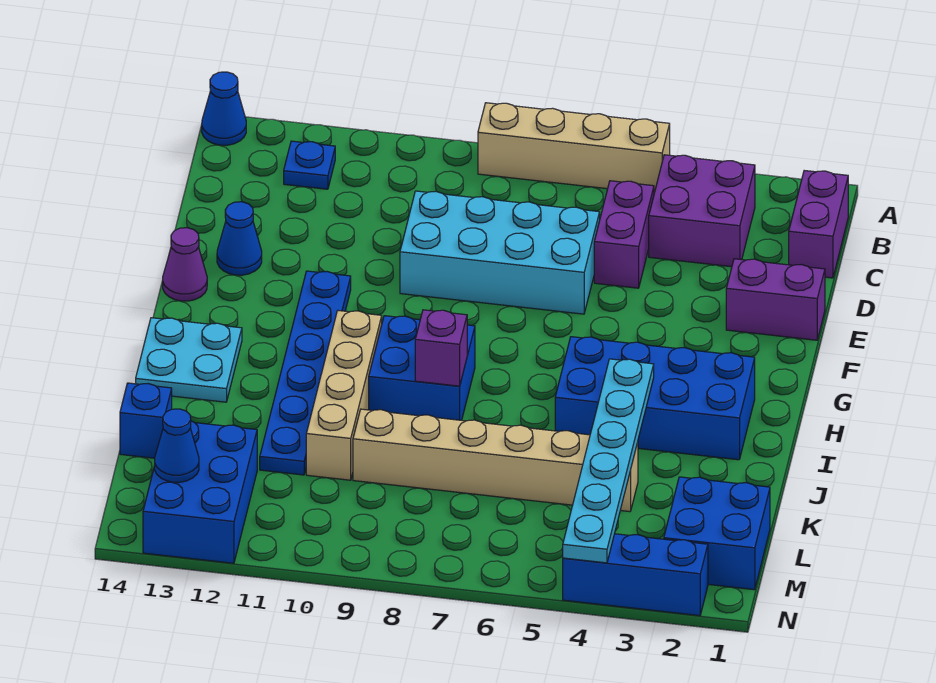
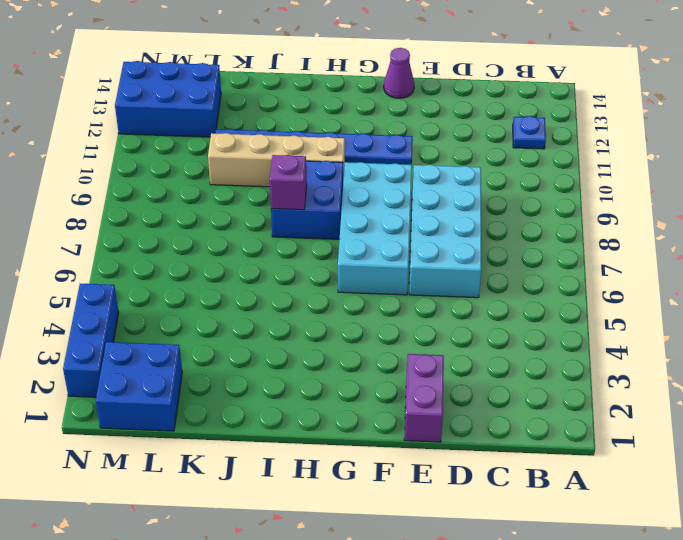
cyan 2x4 brick [338,162,412,295] -> none
none -> tan 1x4 brick [478,103,670,193]
none -> blue 1x1 cone [202,72,246,145]
none -> purple 1x2 brick [789,171,848,278]

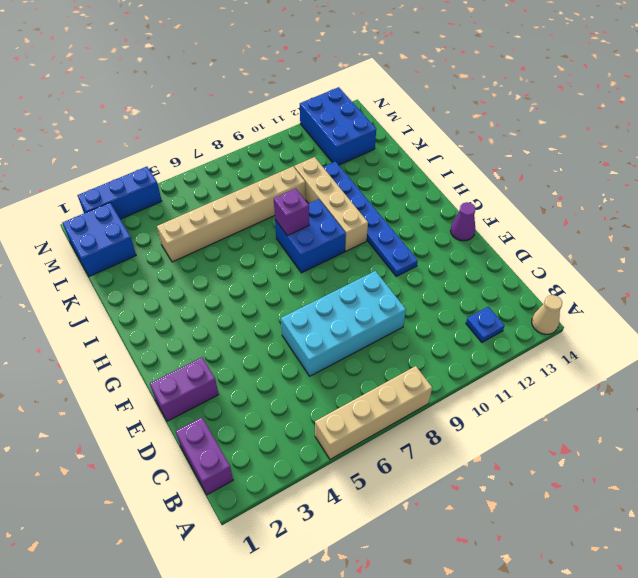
tan 1x1 cone [532,295,562,334] -> blue 1x1 cone [202,72,246,145]
none -> purple 2x2 brick [649,155,755,267]
none -> purple 1x2 brick [594,181,654,288]
none -> blue 1x1 cone [217,202,262,275]

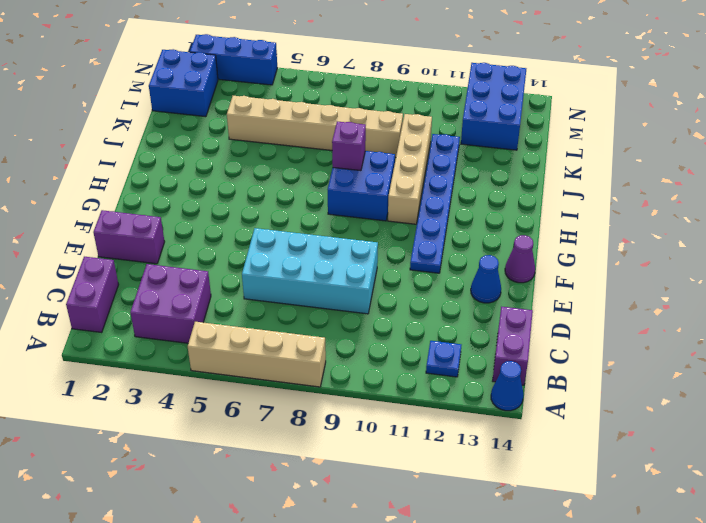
purple 1x2 brick [493,307,533,385] -> purple 1x2 brick moved to [594,181,654,288]
none -> blue 2x4 brick [555,337,755,460]
none -> cyan 2x2 plate [136,318,242,402]
none -> blue 1x1 brick [120,383,172,458]

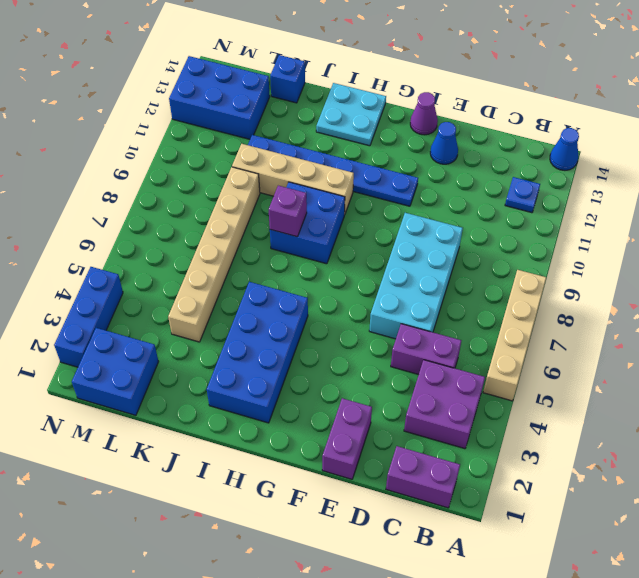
none -> cyan 1x6 plate [563,359,654,563]
none -> blue 1x1 cone [155,409,199,482]

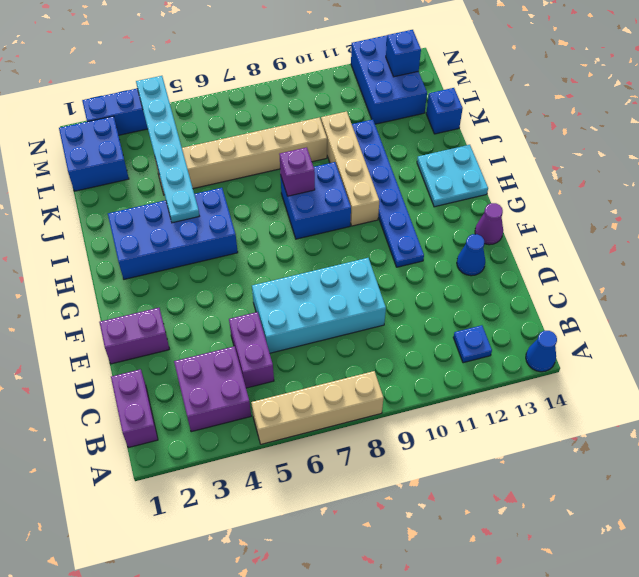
blue 1x1 brick [386,30,421,77] -> blue 1x1 cone [155,409,199,482]

